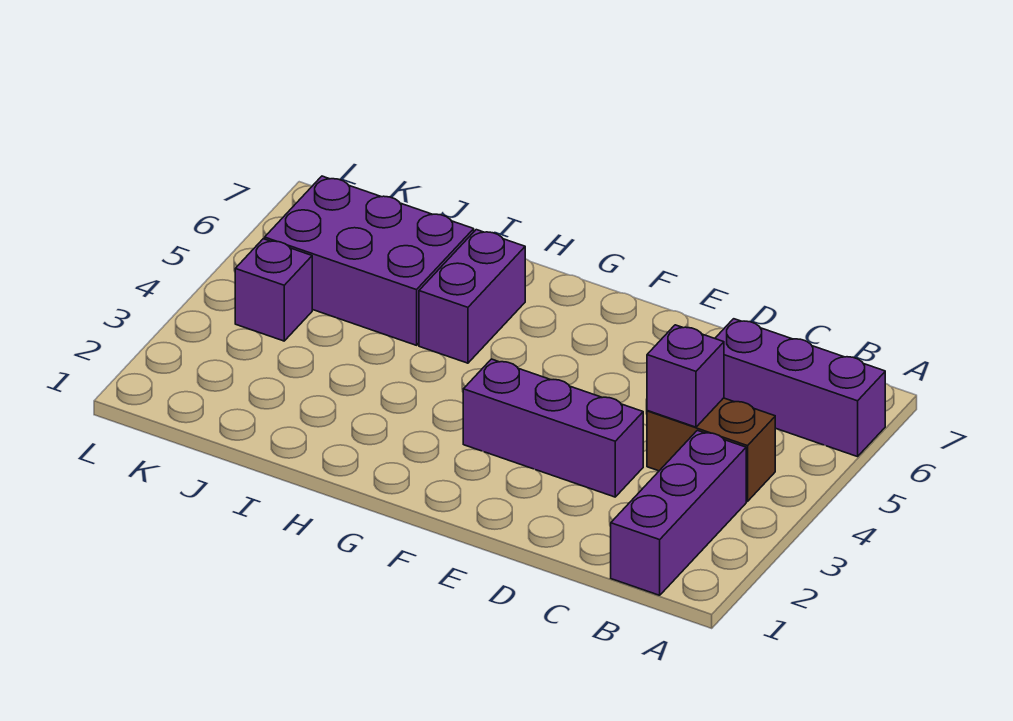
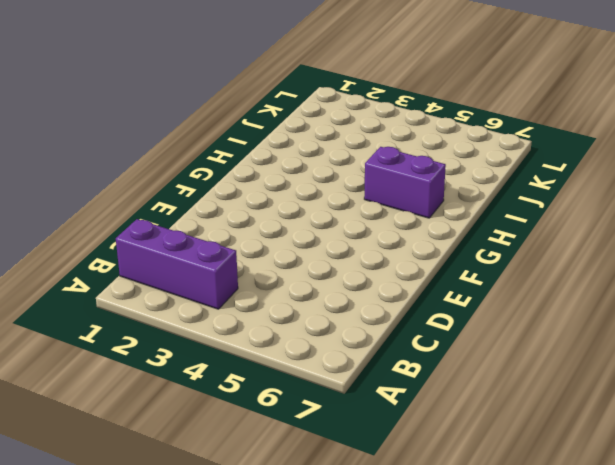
none -> purple 1x3 brick [715,319,885,457]
none -> brown 1x2 brick [647,398,775,501]

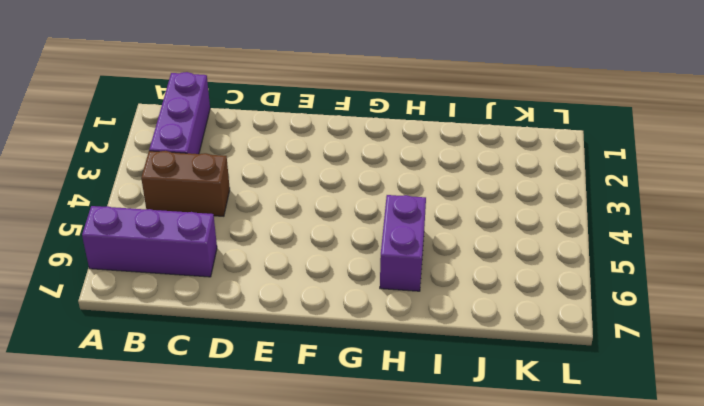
none -> purple 1x3 brick [463,359,643,497]
none -> purple 2x3 brick [265,176,474,345]

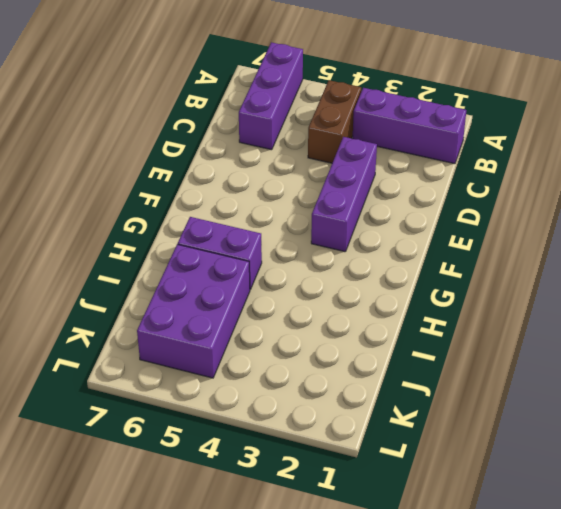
none -> purple 1x1 brick [235,239,312,341]
none -> purple 1x1 brick [647,325,724,427]

